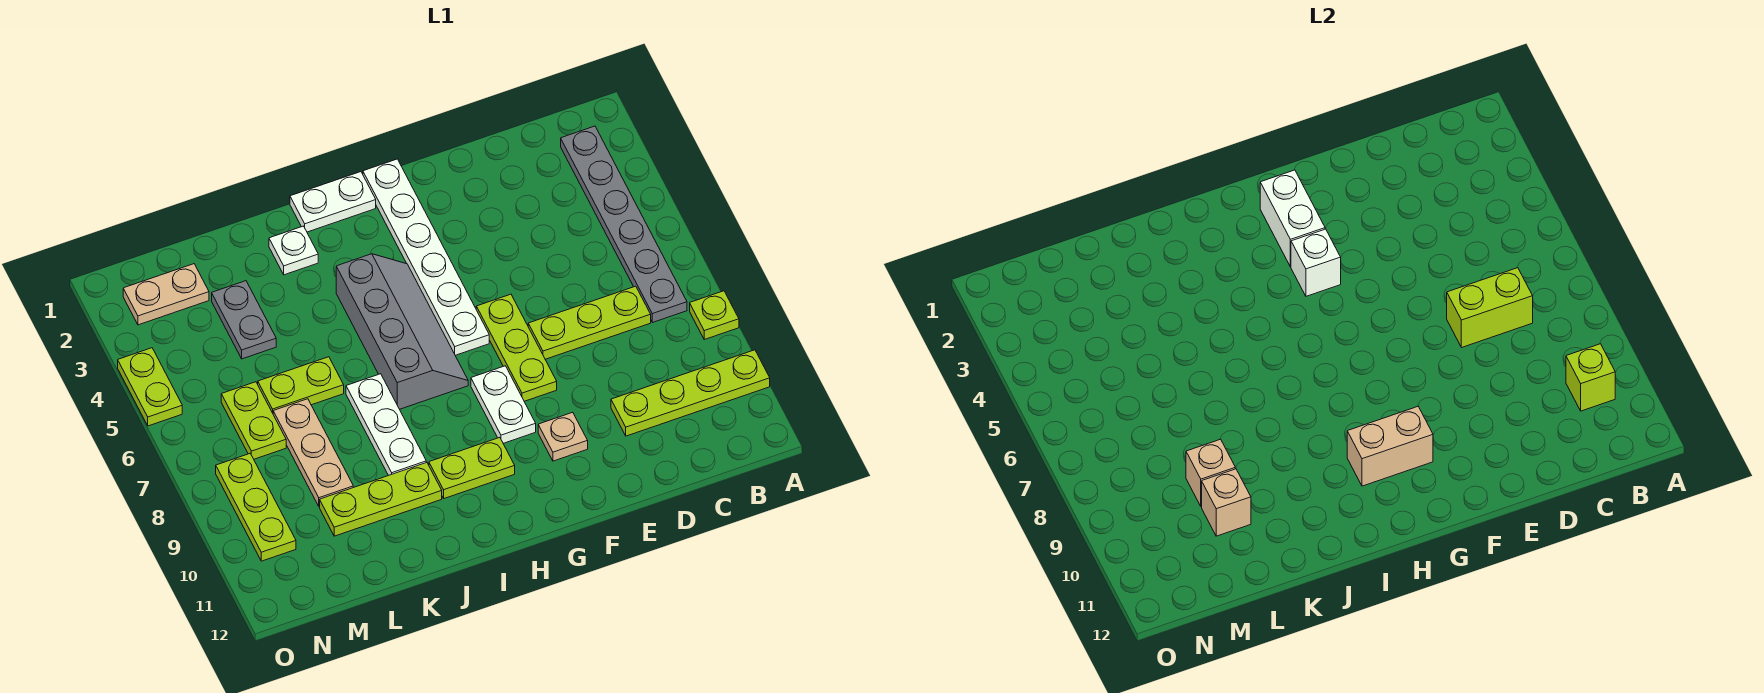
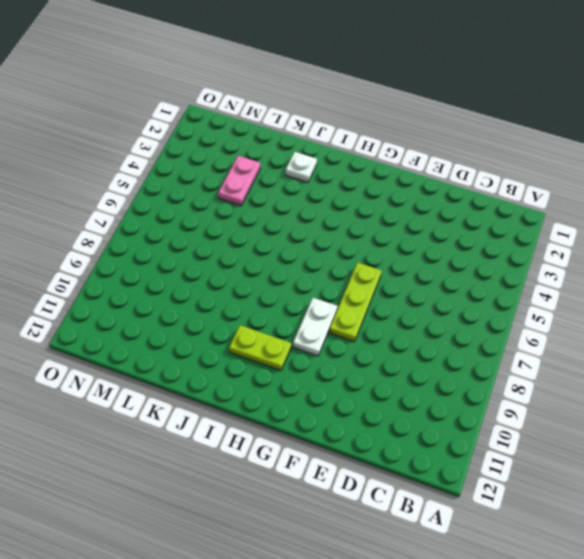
pink 1x2 plate [218,156,260,206] -> grey 1x2 plate [212,281,276,359]
none -> lime 1x1 plate [690,291,739,339]
none -> lime 1x4 plate [611,350,770,436]
none -> grey 1x6 plate [561,126,687,323]

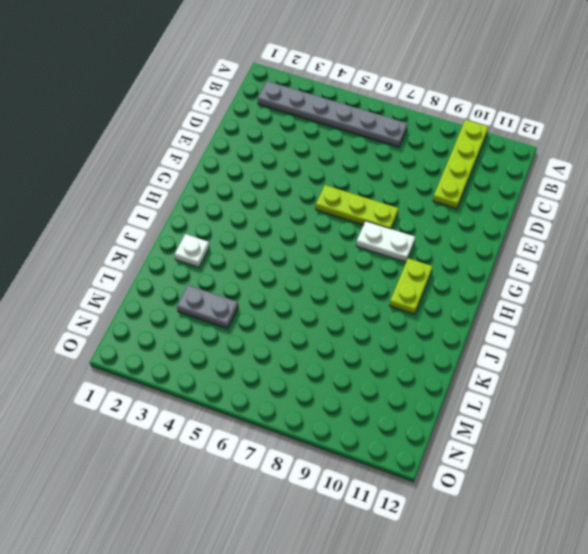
none -> lime 1x1 plate [690,291,739,339]
none -> lime 1x3 plate [528,286,651,359]
none -> tan 1x1 plate [538,412,588,461]

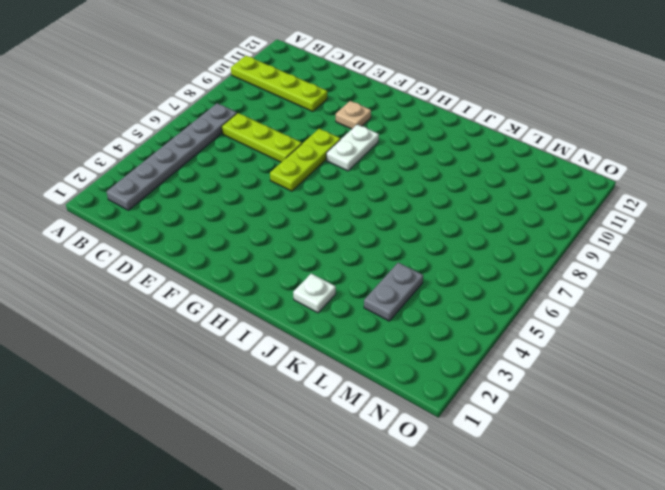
none -> lime 1x1 plate [690,291,739,339]
none -> white 1x6 plate [363,159,489,355]
none -> white 1x2 plate [290,172,376,232]

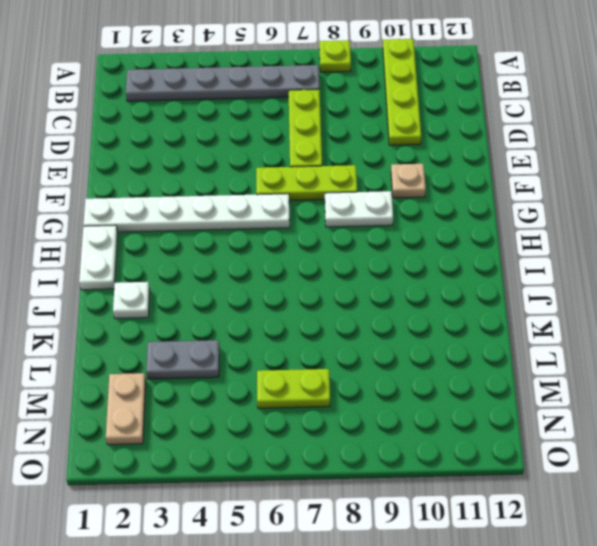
none -> grey 2x4 slope [336,254,468,409]
none -> lime 1x2 plate [429,437,515,498]
none -> white 1x3 plate [346,374,426,475]

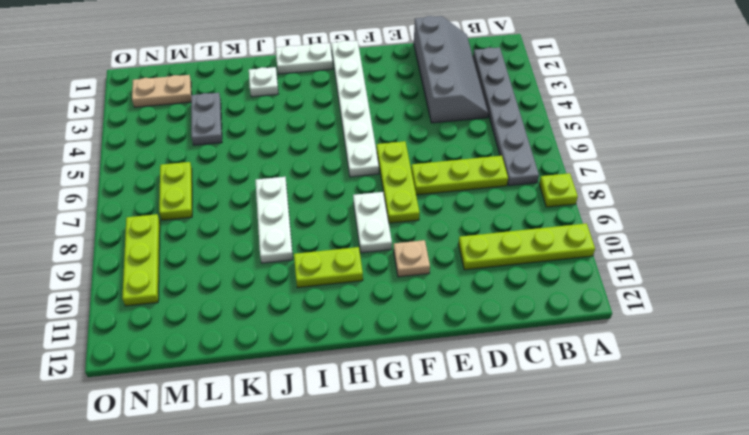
grey 2x4 slope [414,16,489,123] -> grey 2x4 slope moved to [336,254,468,409]
none -> lime 1x3 plate [320,462,442,536]
none -> lime 1x2 plate [258,357,344,413]
none -> tan 1x3 plate [273,399,353,507]

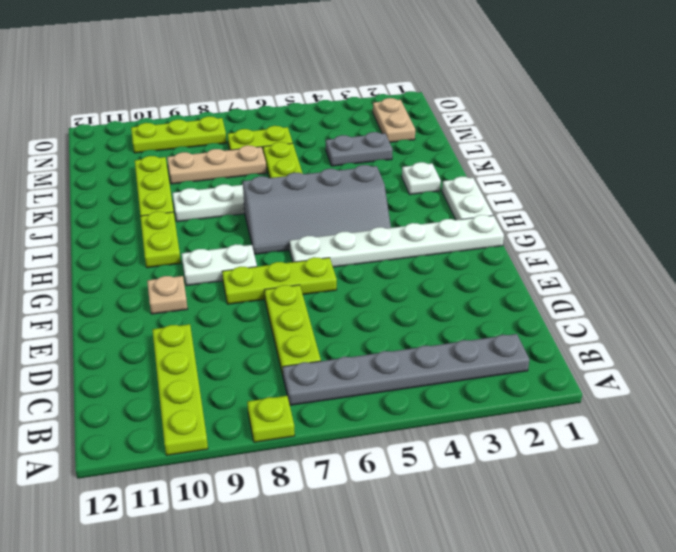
none -> lime 1x2 plate [118,348,182,426]
none -> lime 1x1 brick [1566,344,1615,411]
none -> lime 1x2 brick [1447,268,1533,347]

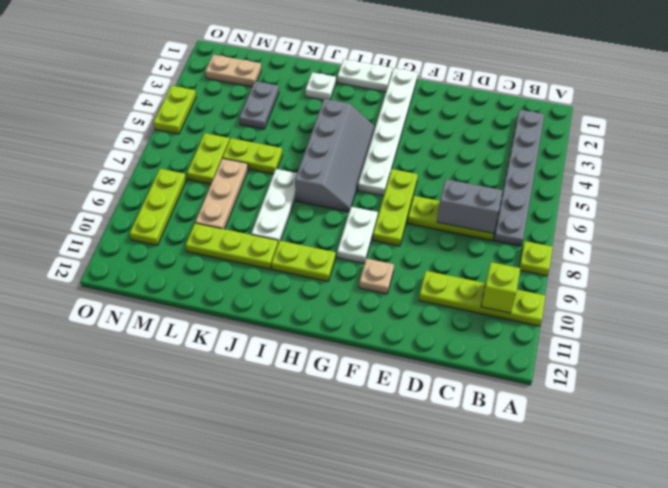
grey 1x2 brick [437,179,503,234] -> lime 1x2 brick [1447,268,1533,347]
none -> white 1x2 brick [1260,170,1325,267]
none -> white 1x1 brick [1291,229,1341,296]
none -> tan 1x2 brick [1347,407,1433,486]

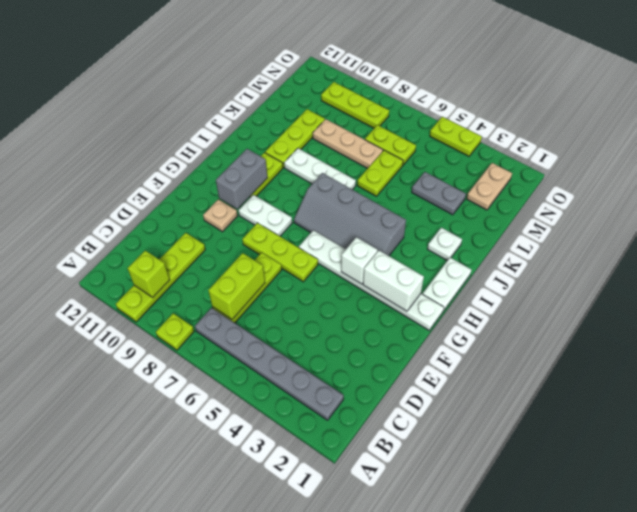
grey 1x2 brick [216,149,268,209] -> tan 1x2 brick [1347,407,1433,486]
none -> tan 1x1 brick [1186,439,1235,507]
none -> tan 1x1 brick [1202,469,1251,536]

